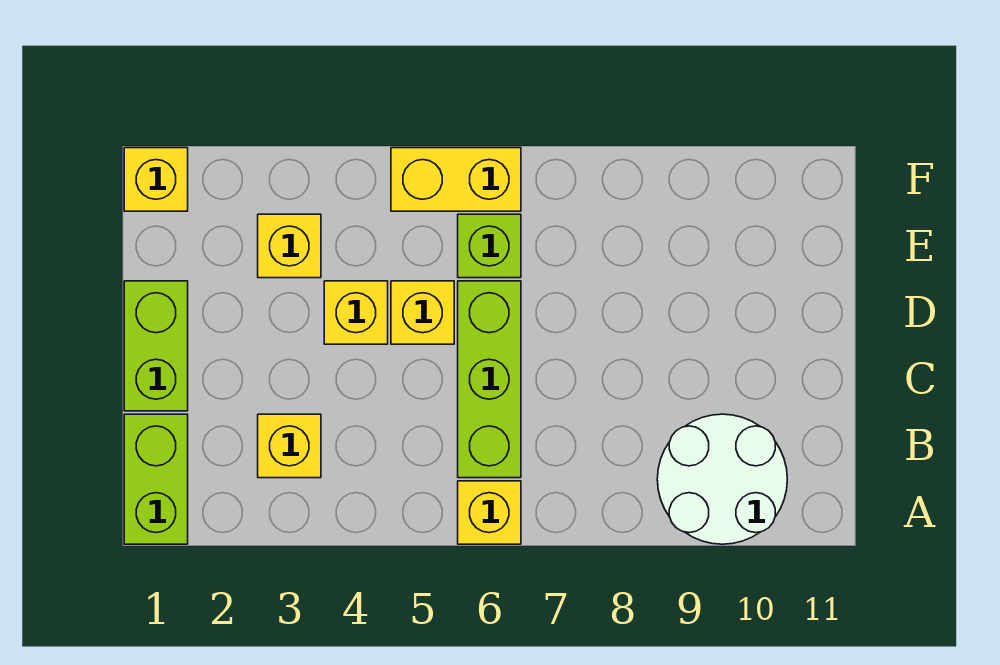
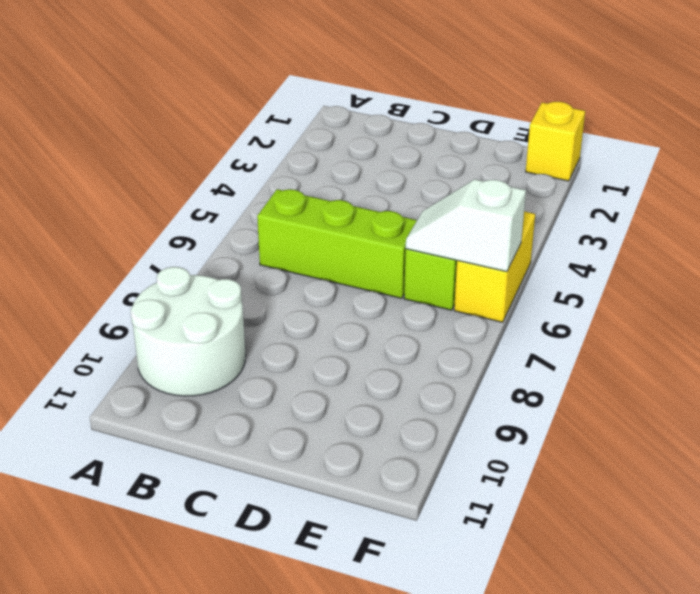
white 1x2 slope [406,179,526,272] -> none
none -> lime 1x2 brick [124,414,188,544]
none -> yellow 1x1 brick [458,481,521,544]
none -> yellow 1x1 brick [258,414,321,478]

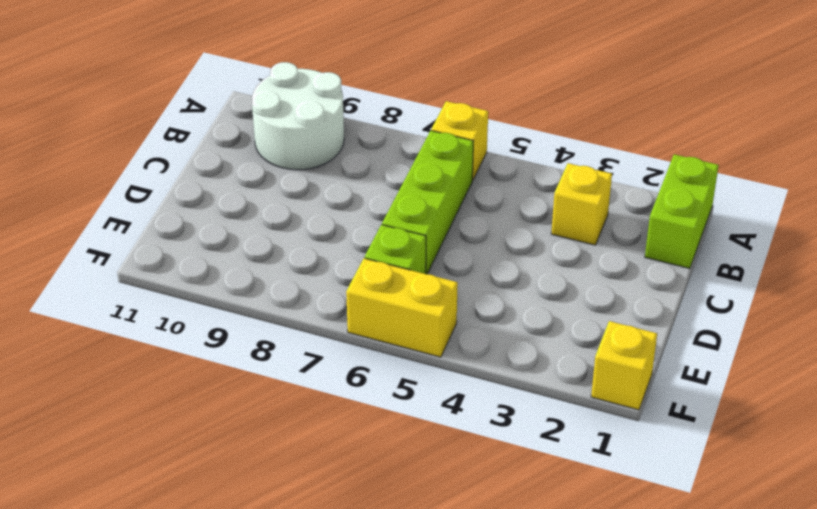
none -> lime 1x2 brick [124,281,188,411]
none -> yellow 1x1 brick [324,281,388,344]
none -> yellow 1x1 brick [391,281,454,344]

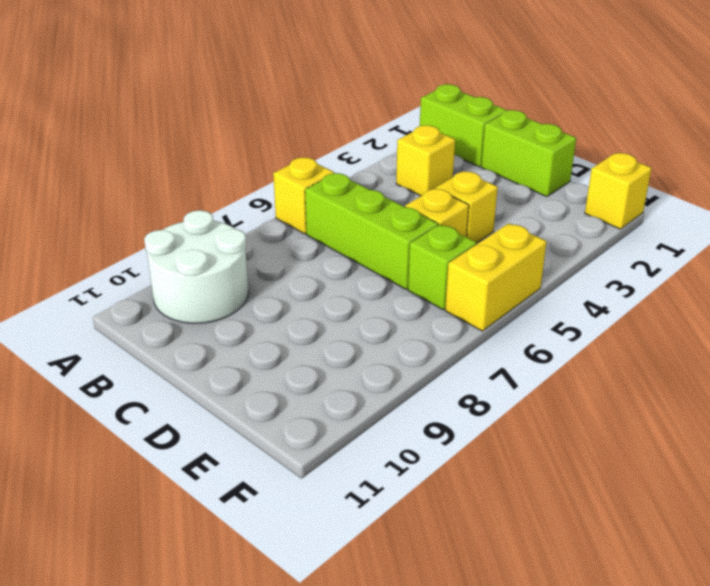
none -> yellow 1x1 brick [258,214,321,278]

